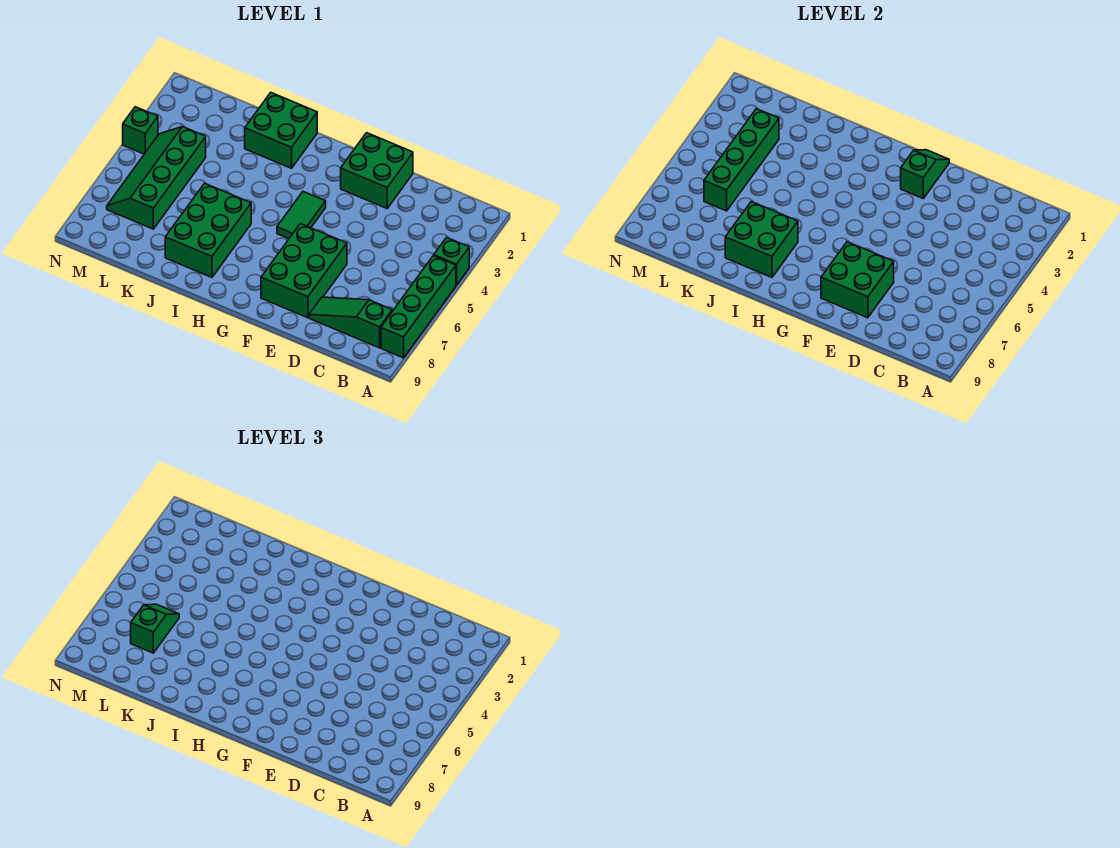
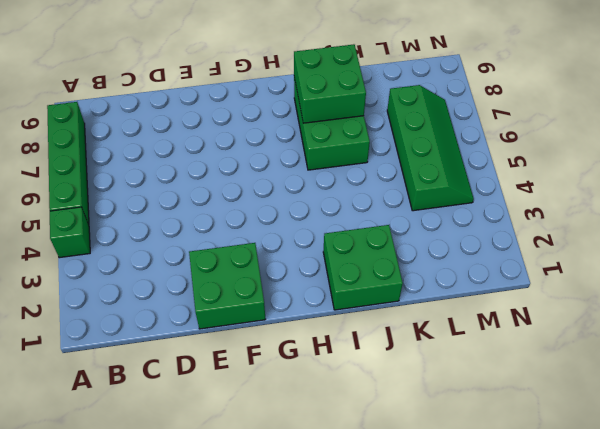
none -> green 1x3 slope [309,297,392,348]
none -> green 2x3 brick [261,224,347,318]
none -> green 1x2 tile [277,192,326,239]

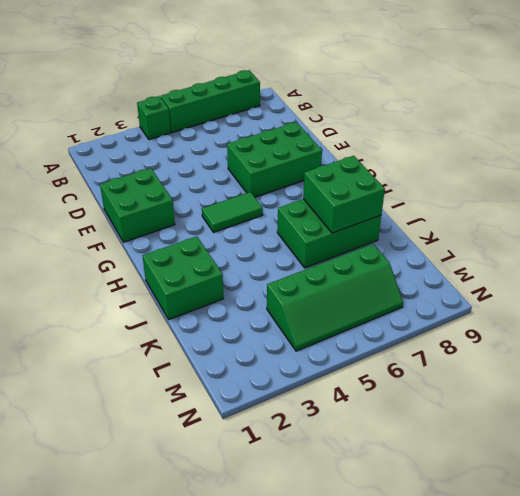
none -> green 1x3 slope [309,297,392,348]
none -> green 1x1 brick [123,107,158,154]
none -> green 2x2 brick [821,242,894,318]

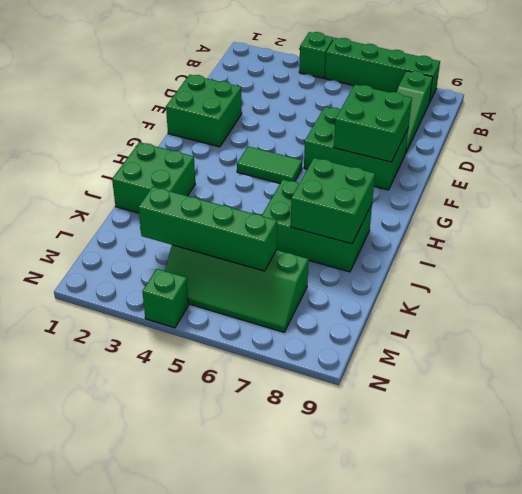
none -> green 1x2 slope [901,150,949,198]
none -> green 1x2 slope [131,604,179,653]

